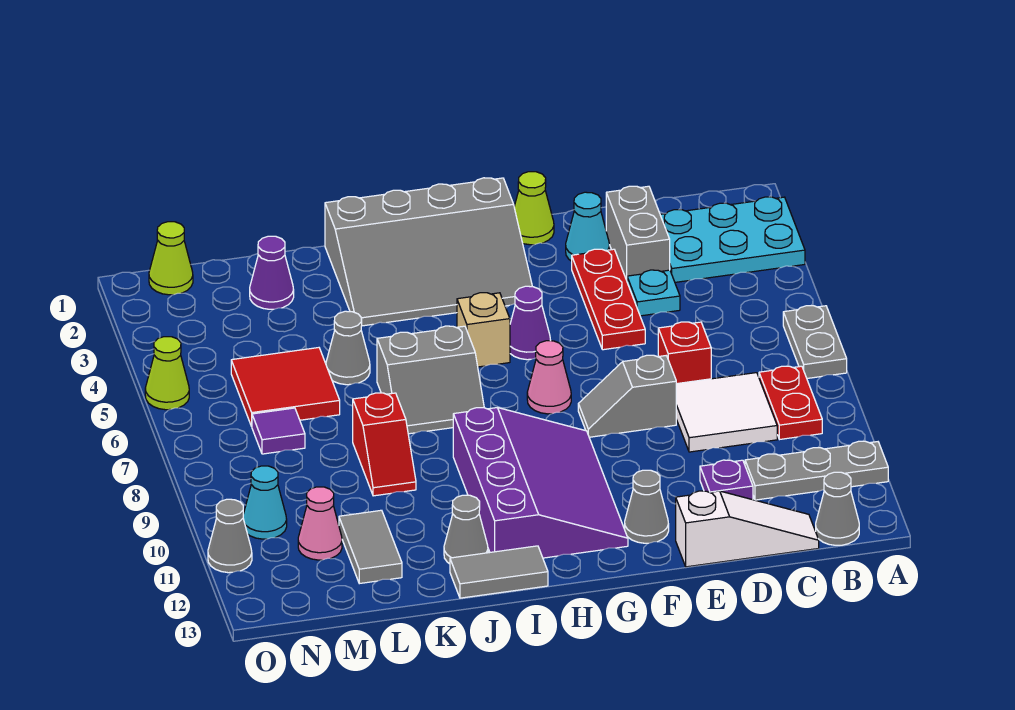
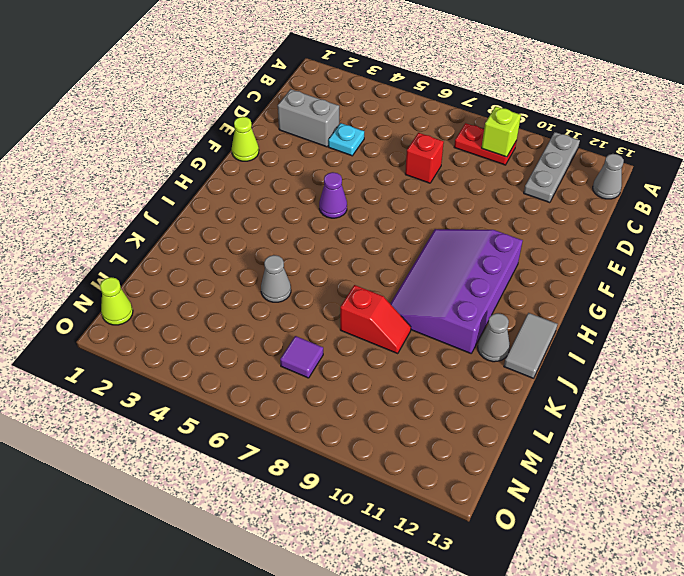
lime 1x1 brick [482,106,521,157] -> none
purple 3x4 slope [390,229,523,353] -> purple 3x4 slope turned to [453,408,628,558]
none -> cyan 2x3 plate [660,197,805,282]
none -> grey 1x2 plate [783,306,847,378]
none -> white 2x2 tile [676,373,777,452]
none -> white 1x3 slope [676,491,819,567]

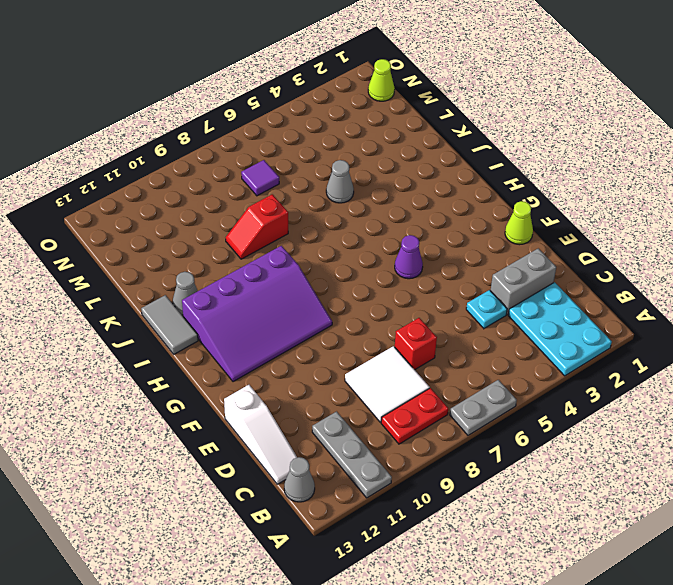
none -> purple 1x1 plate [700,460,753,500]
none -> cyan 1x1 cone [566,192,610,261]
none -> red 1x3 plate [572,249,645,350]
none -> grey 1x2 slope [578,355,676,437]

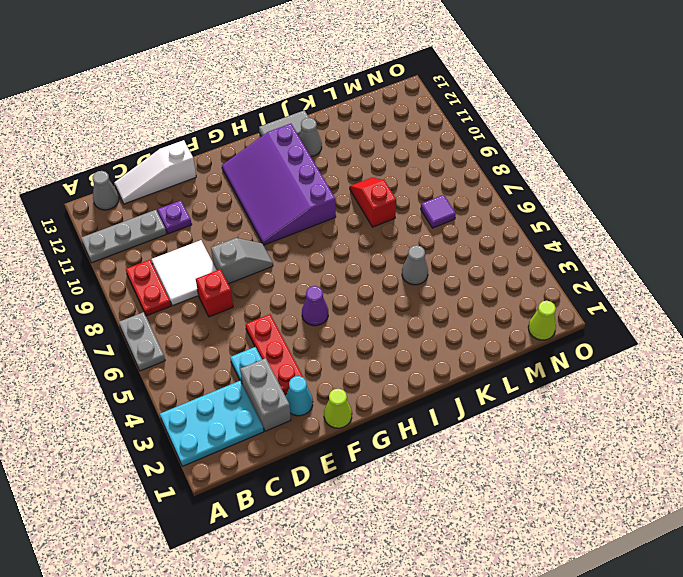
none -> grey 1x1 cone [625,470,669,543]
none -> grey 3x4 slope [325,178,532,326]
none -> pink 1x1 cone [527,340,571,414]
none -> tan 1x1 brick [457,293,510,367]

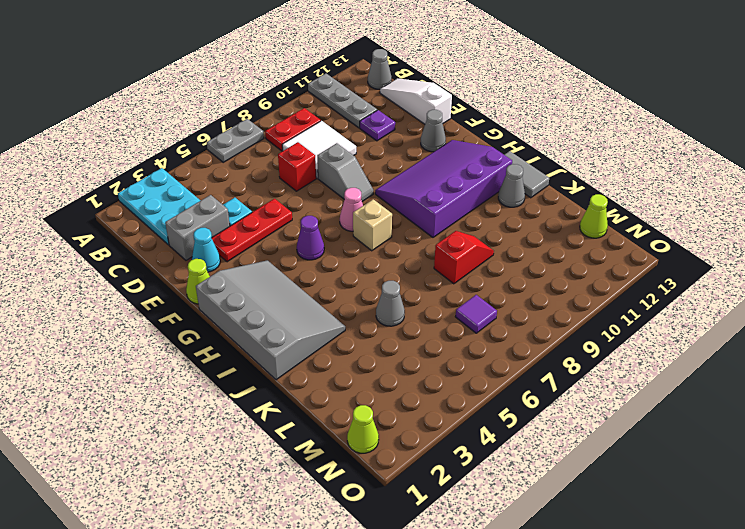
tan 1x1 brick [353,199,392,251] -> tan 1x1 brick moved to [457,293,510,367]
lime 1x1 cone [580,194,608,238] -> lime 1x1 cone moved to [145,337,189,410]
none -> grey 2x2 slope [377,326,484,434]
none -> purple 1x1 cone [250,236,294,309]
none -> red 2x2 tile [231,348,340,426]
none -> grey 1x2 tile [339,510,402,584]

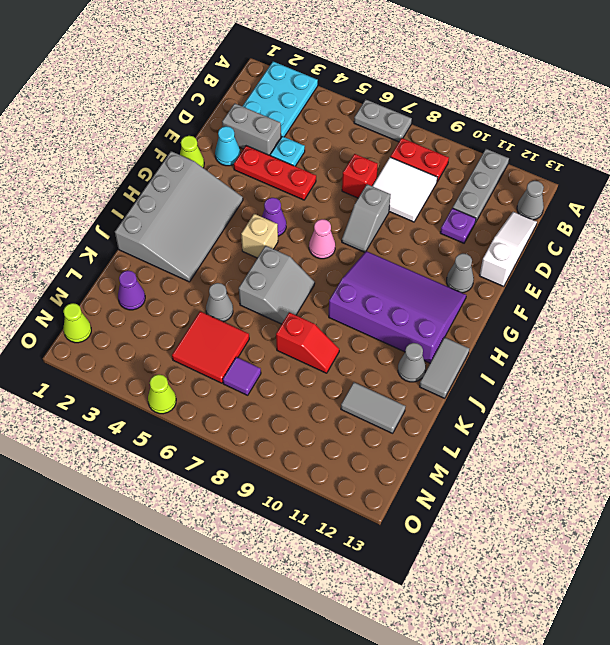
none -> pink 1x1 cone [298,487,342,560]
none -> cyan 1x1 cone [243,466,287,539]
none -> grey 1x1 cone [208,499,252,573]

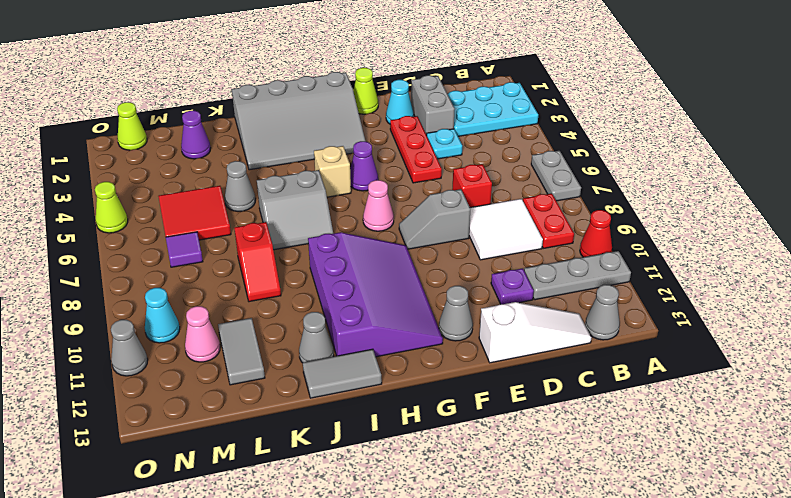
red 1x1 cone [580,210,612,257] -> none

